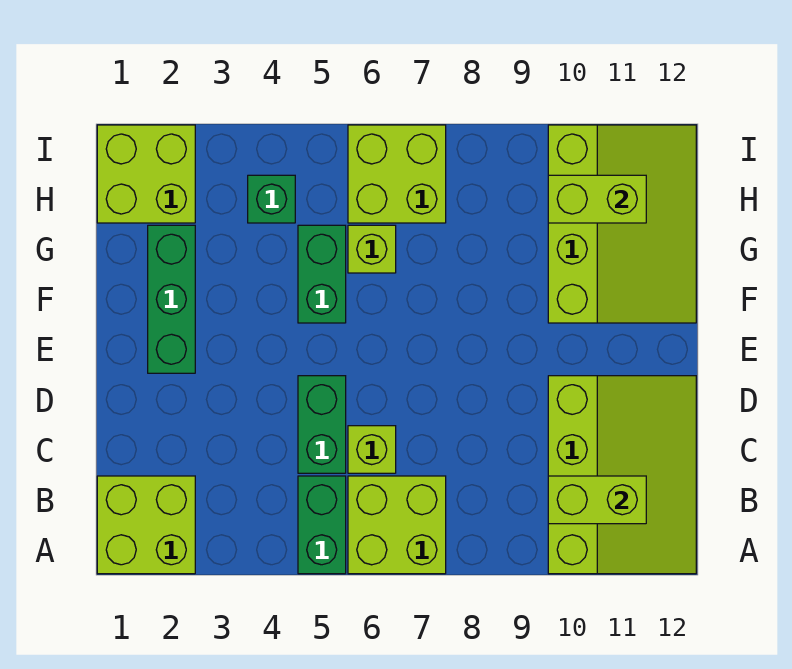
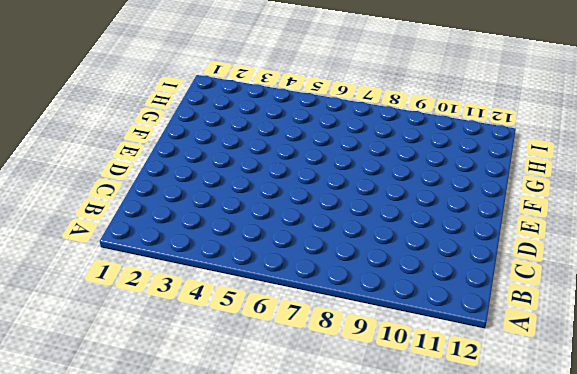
none -> lime 2x2 brick [97,476,195,574]
none -> green 1x2 brick [298,476,346,574]
none -> lime 2x2 brick [348,476,446,574]

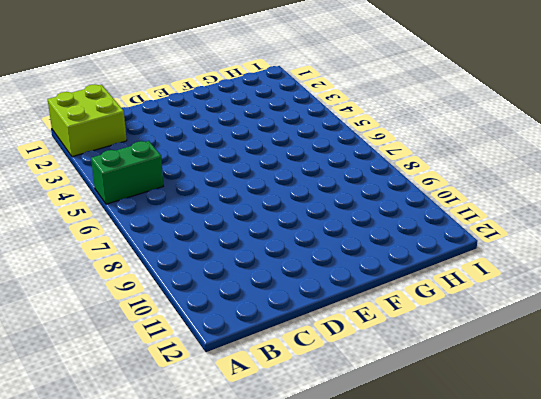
none -> lime 2x2 brick [348,476,446,574]
none -> lime 3x4 slope [548,376,696,574]
none -> green 1x2 brick [298,376,346,473]

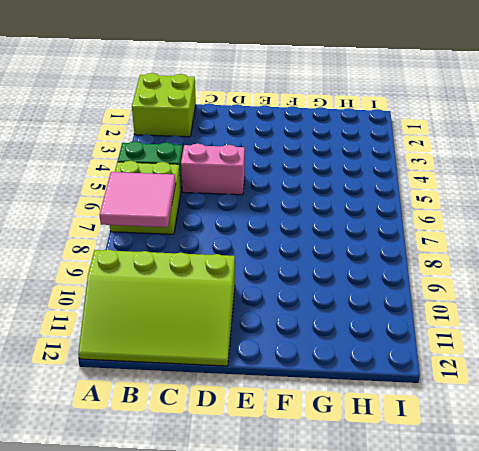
pink 2x2 tile [100,172,176,227] -> none
pink 1x2 brick [181,144,245,195] -> green 1x2 brick [298,376,346,473]
none -> lime 1x1 brick [348,426,396,473]
none -> green 1x3 brick [148,225,195,373]
none -> green 1x2 brick [298,225,346,323]

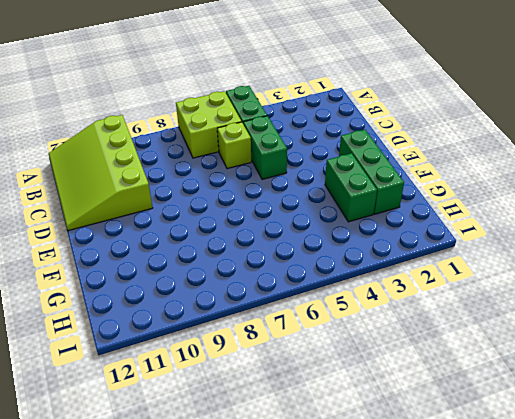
green 1x2 brick [325,153,377,222] -> green 1x2 brick moved to [298,225,346,323]
none -> lime 2x2 brick [97,476,195,574]
none -> lime 3x4 slope [548,125,696,323]
none -> lime 1x1 brick [348,225,396,273]

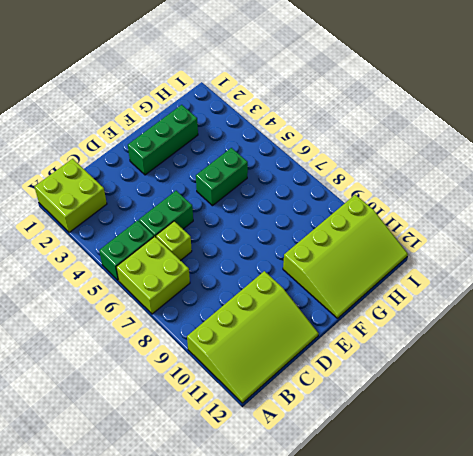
none -> lime 1x1 brick [348,225,396,273]
none -> lime 2x2 brick [97,125,195,223]
none -> green 1x1 brick [248,175,295,223]

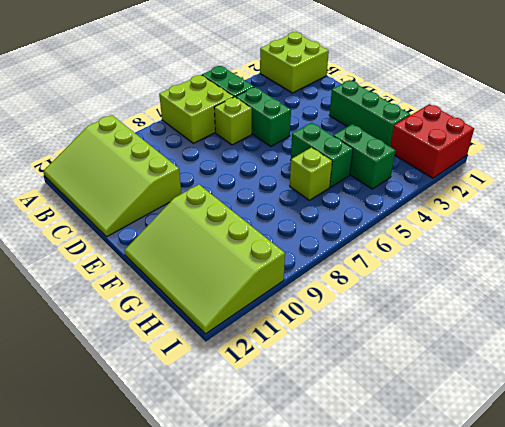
green 1x2 brick [333,124,396,189] -> green 1x1 brick [248,175,295,223]
red 2x2 brick [390,104,474,178] -> lime 2x2 brick [97,125,195,223]
none -> lime 2x2 brick [348,125,446,223]
none -> lime 1x2 brick [548,476,646,524]
none -> lime 1x2 brick [548,175,646,223]

